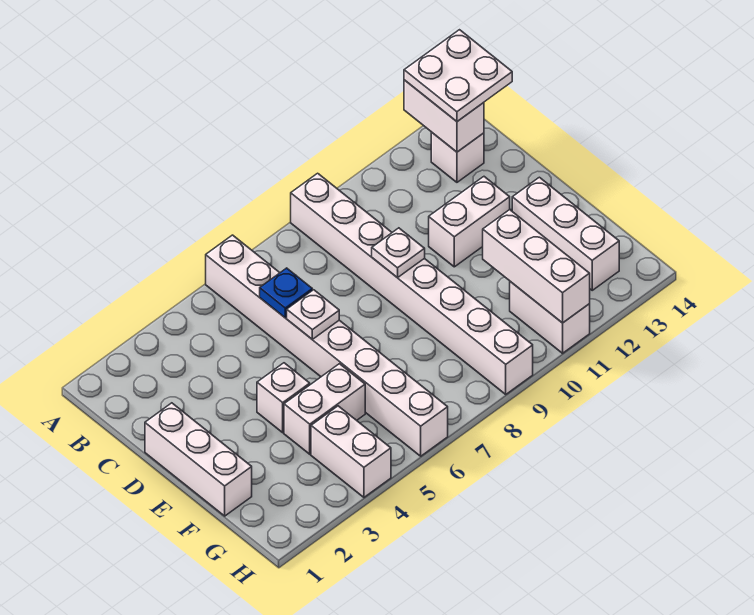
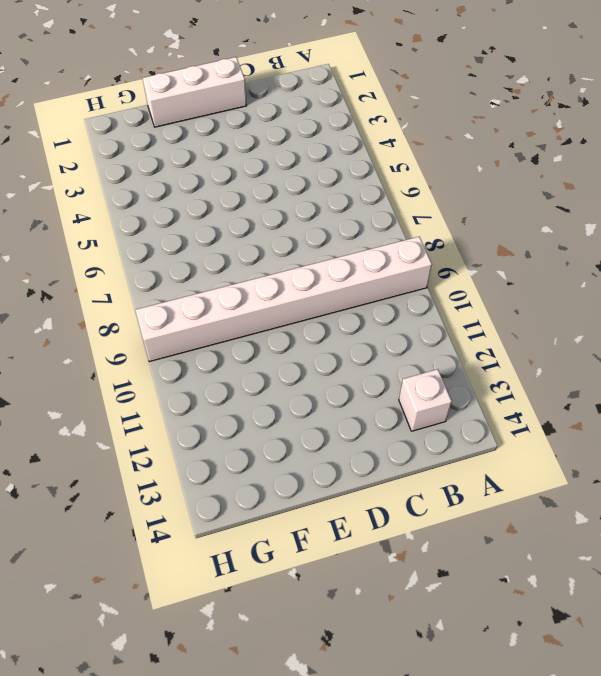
none -> white 1x8 brick [206,235,448,456]
none -> white 1x2 brick [429,177,510,267]
none -> white 1x1 brick [257,363,310,433]

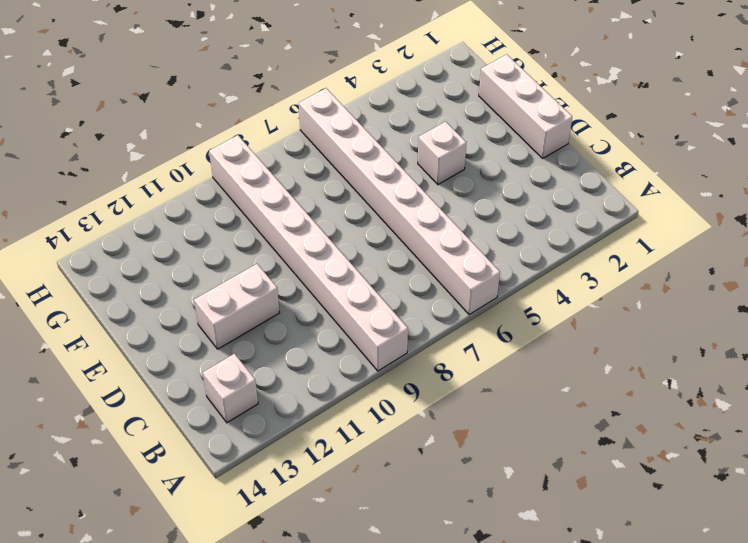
none -> white 1x3 brick [512,177,619,290]
none -> white 1x2 brick [284,364,365,454]
none -> white 1x2 brick [311,406,391,497]

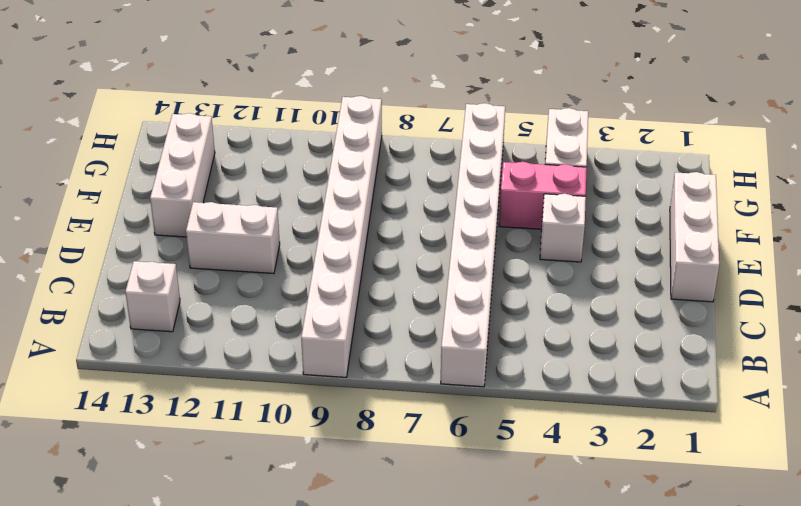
pink 1x2 brick [499,162,587,229] -> white 1x2 brick [284,364,365,454]
none -> white 1x2 brick [510,282,590,353]
none -> white 1x2 brick [404,80,484,152]
none -> blue 1x1 plate [260,268,312,318]

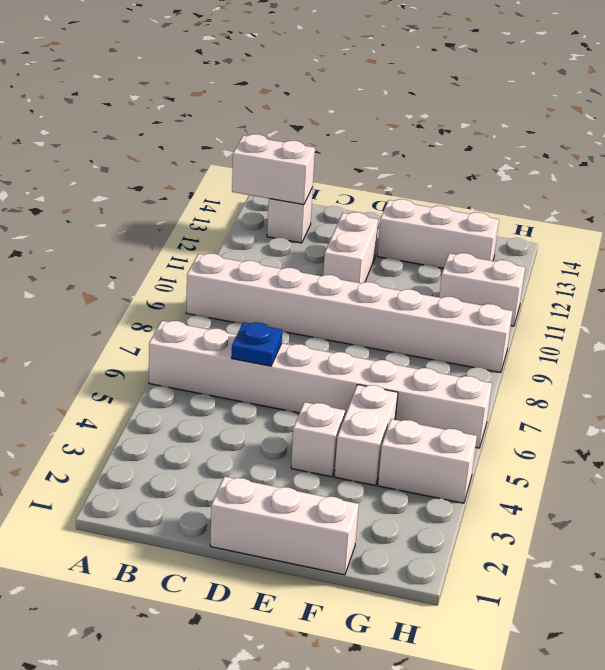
none -> white 1x1 plate [287,290,339,339]
none -> white 1x1 plate [372,228,425,278]
none -> white 1x3 brick [483,210,590,323]

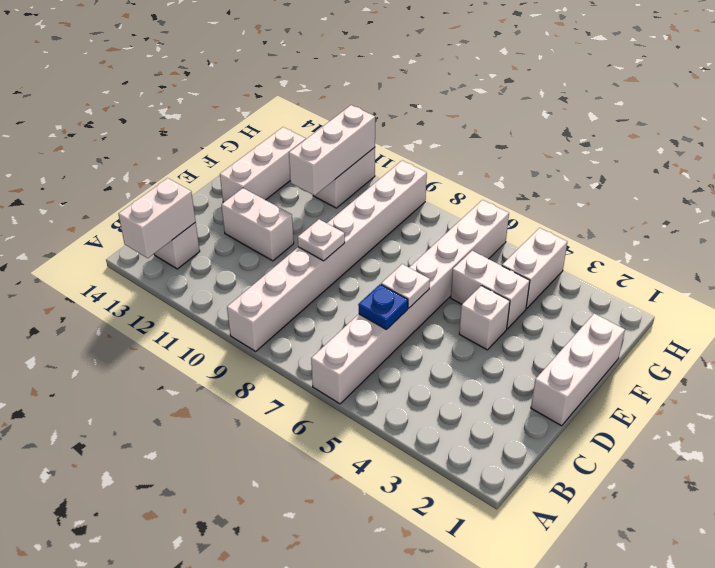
none -> white 2x2 plate [404,30,512,121]

